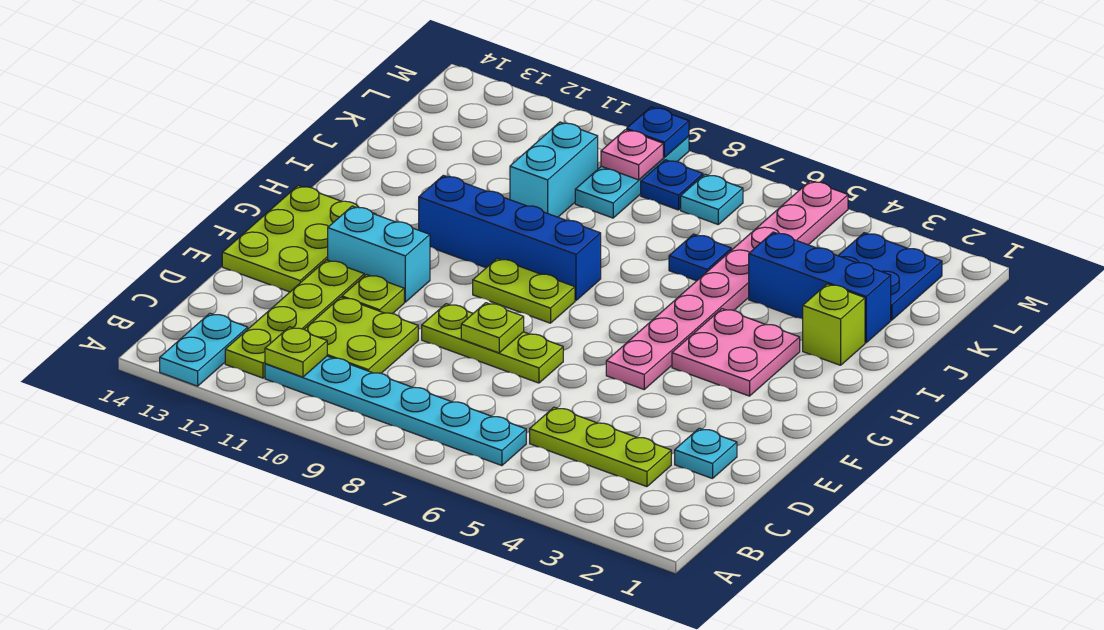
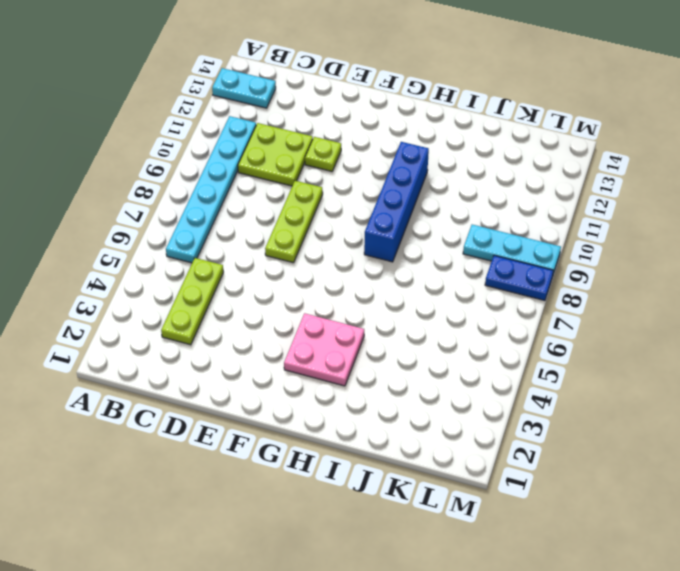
blue 1x2 plate [485,255,553,301] -> blue 1x1 plate [641,160,703,210]
none -> lime 1x4 plate [225,260,364,378]
none -> cyan 1x1 plate [675,428,737,479]
none -> lime 2x3 plate [222,186,376,292]

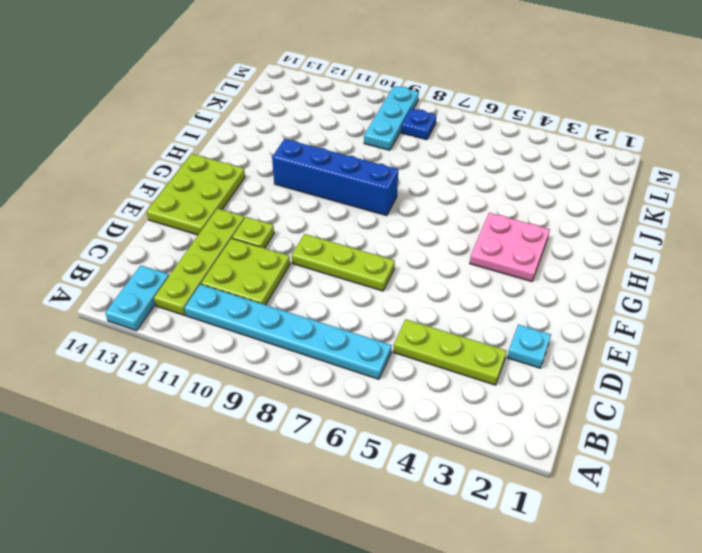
none -> pink 1x8 plate [606,181,848,389]
none -> cyan 1x2 brick [328,206,430,302]
none -> lime 1x2 plate [473,258,575,323]

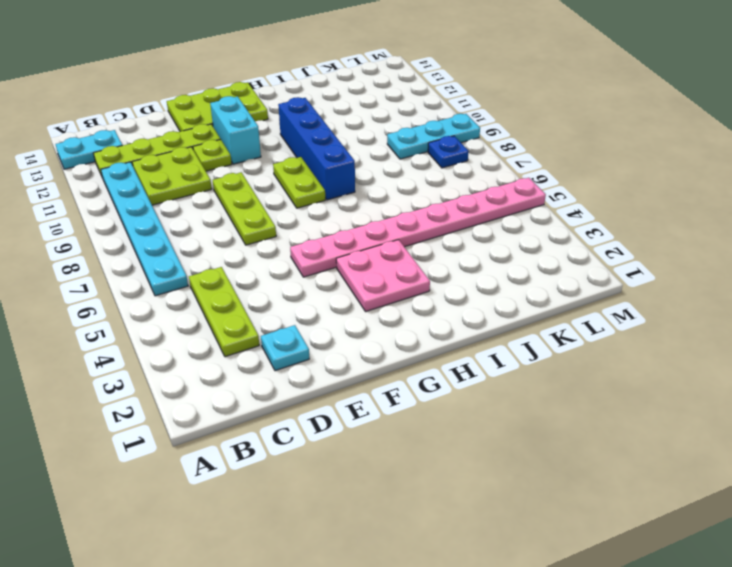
none -> lime 1x1 brick [803,284,865,365]
none -> blue 1x3 brick [749,232,891,343]
none -> blue 1x1 plate [669,234,731,281]

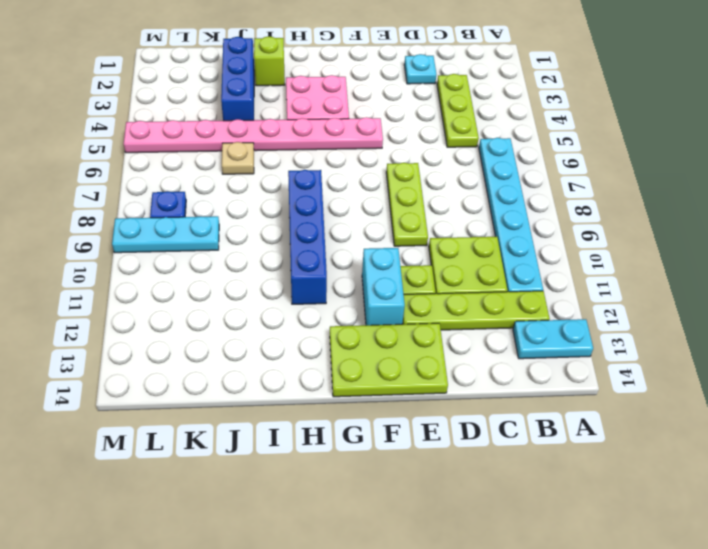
tan 1x1 plate [222,142,254,174] -> blue 1x1 plate [669,234,731,281]
none -> lime 1x2 plate [473,258,575,323]
none -> cyan 1x2 brick [510,122,598,217]
none -> blue 2x2 plate [838,233,942,320]

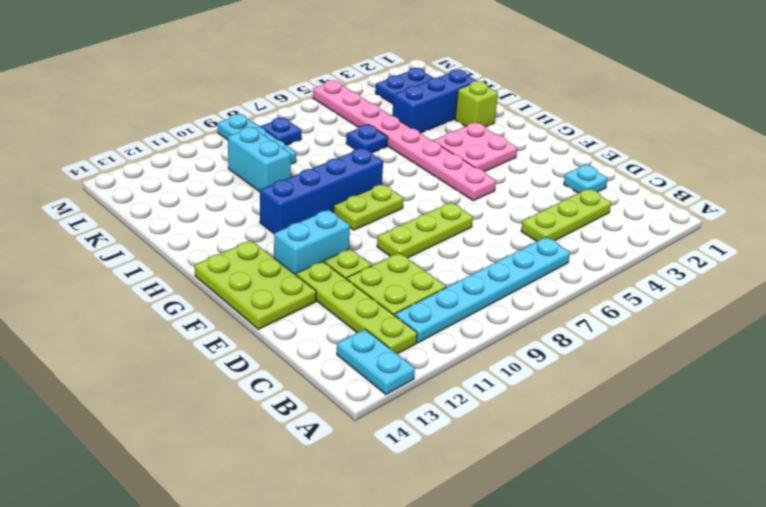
none -> cyan 1x1 plate [681,174,743,224]
none -> lime 1x1 plate [265,327,327,377]
none -> lime 1x1 plate [461,303,524,353]

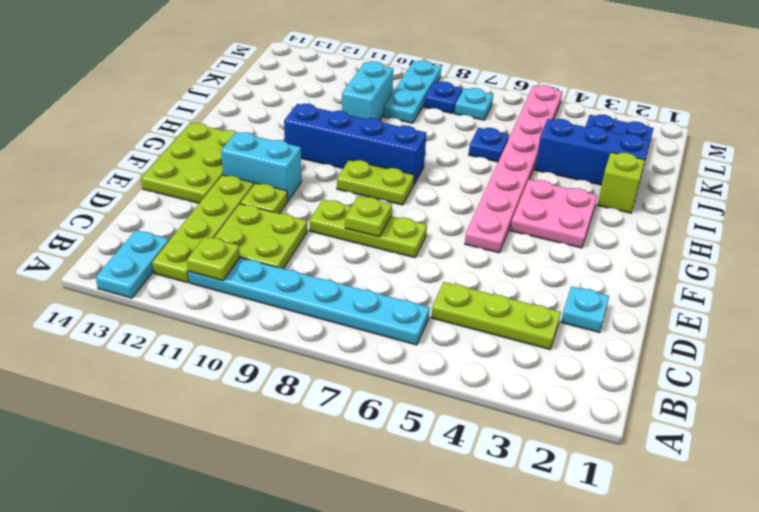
none -> pink 1x1 plate [601,130,663,180]
none -> blue 1x1 plate [627,107,689,157]

